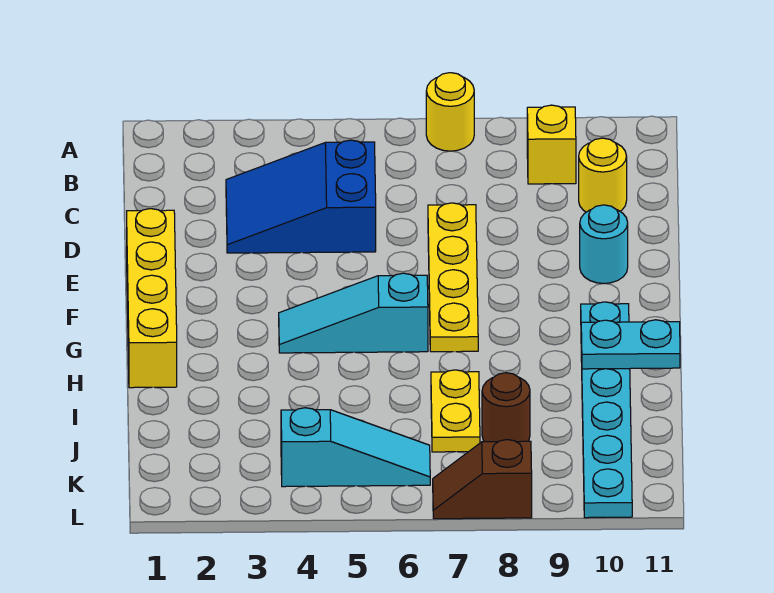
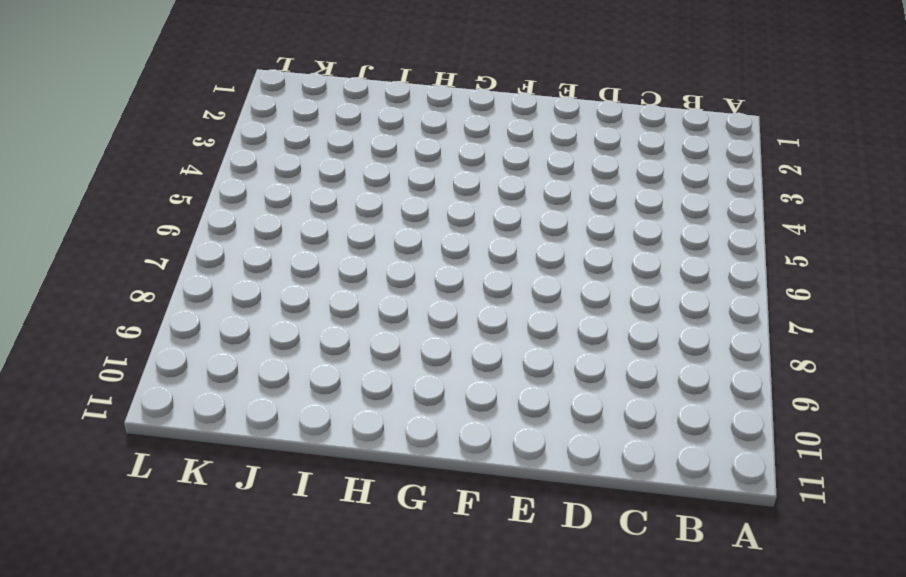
none -> yellow 1x1 round brick [426,73,474,151]
none -> yellow 1x1 brick [527,105,576,184]
none -> blue 2x3 slope [226,140,376,253]

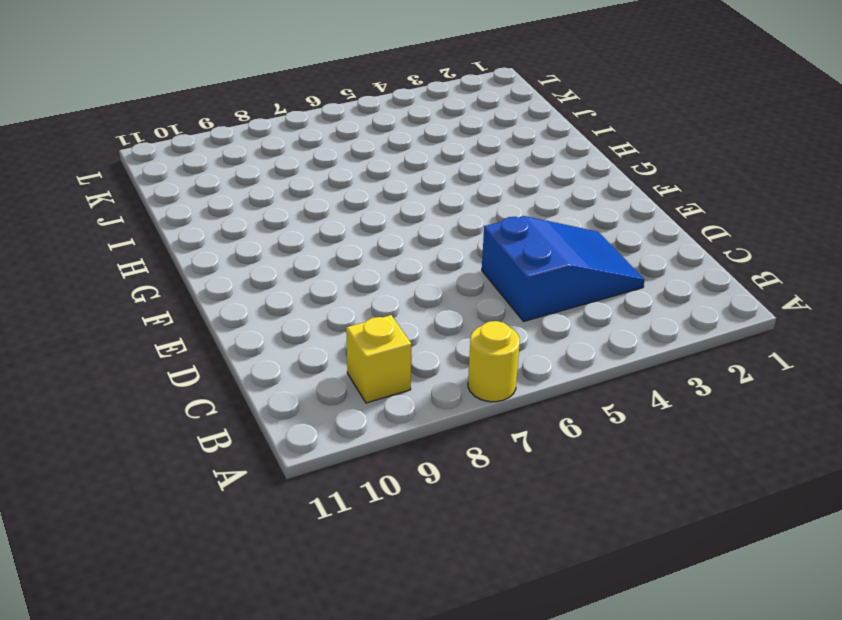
none -> yellow 1x1 round brick [579,138,627,212]
none -> yellow 1x4 plate [428,203,478,352]
none -> yellow 1x4 brick [127,209,177,388]

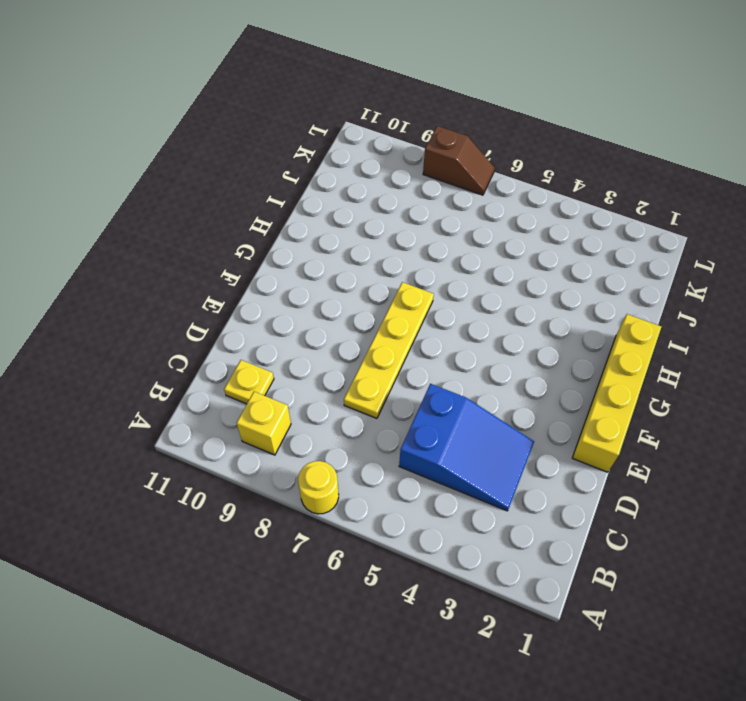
yellow 1x1 plate [224,360,274,404] -> yellow 1x1 round brick [579,138,627,212]
none -> cyan 1x1 round brick [580,205,628,284]
none -> cyan 1x3 slope [279,273,428,353]
none -> cyan 1x6 plate [581,302,632,518]

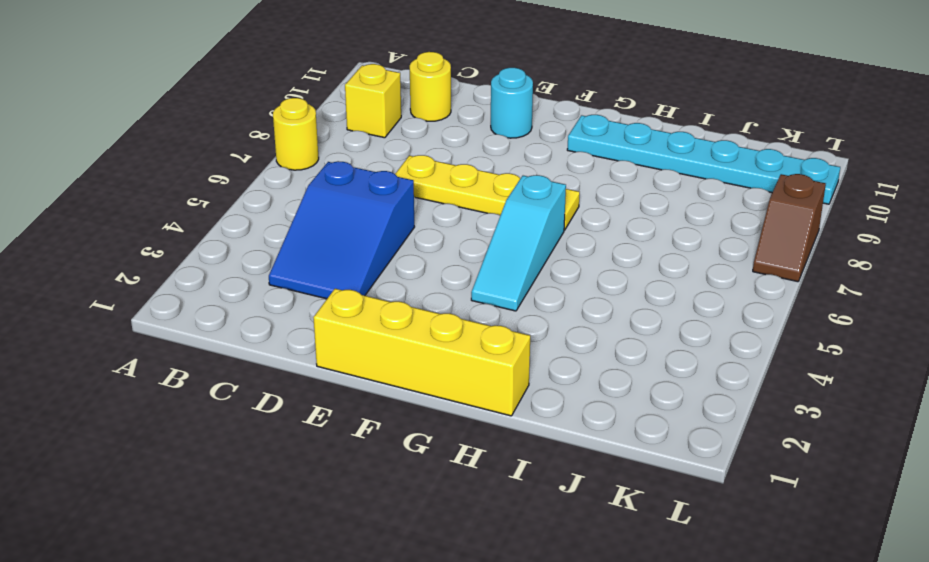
none -> yellow 1x2 plate [431,370,480,452]
none -> brown 1x1 round brick [482,373,530,442]
none -> cyan 1x3 slope [281,408,430,487]

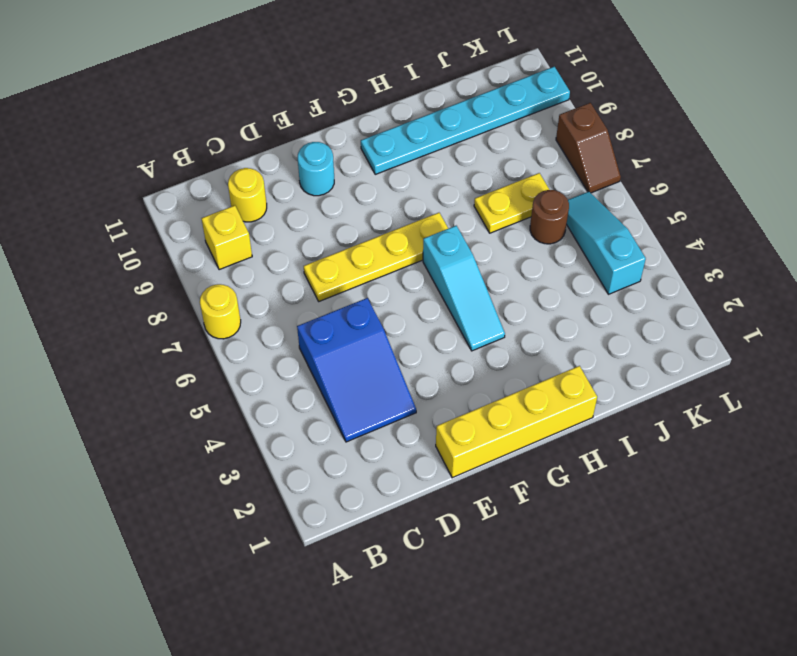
brown 1x1 round brick [530,190,569,244] -> brown 1x1 round brick moved to [482,373,530,442]
none -> cyan 1x2 plate [581,320,680,369]

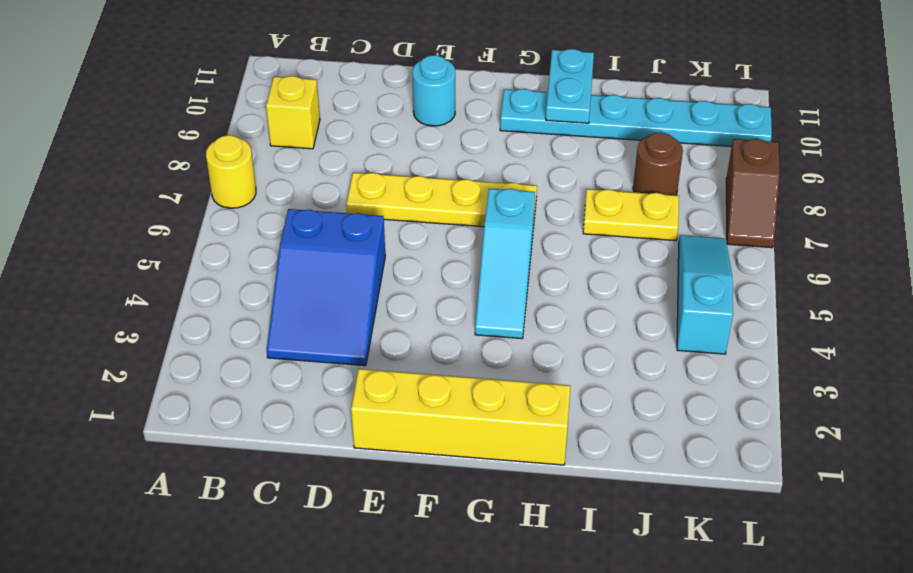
none -> yellow 1x1 round brick [579,138,627,212]

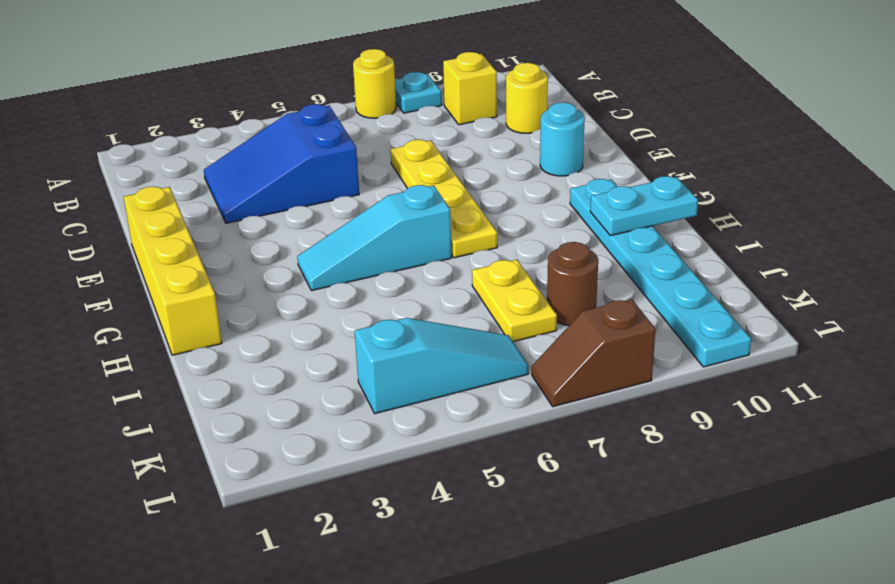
cyan 1x1 plate [395,72,442,113] -> none

